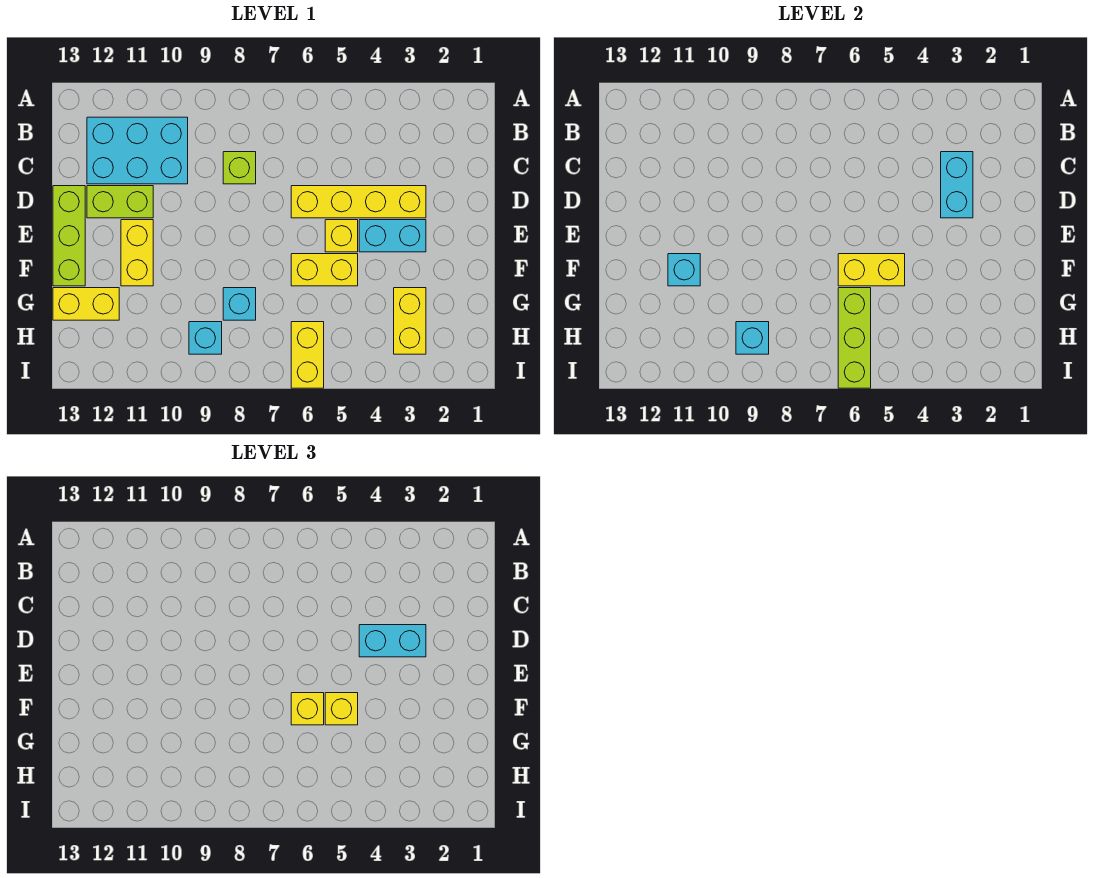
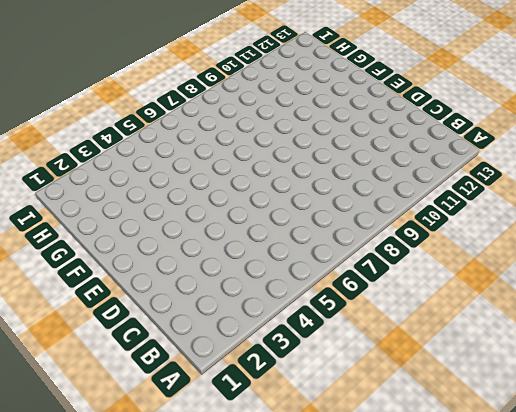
none -> cyan 2x3 brick [87,117,188,184]
none -> lime 1x1 brick [223,152,256,184]
none -> yellow 1x4 brick [291,186,426,218]

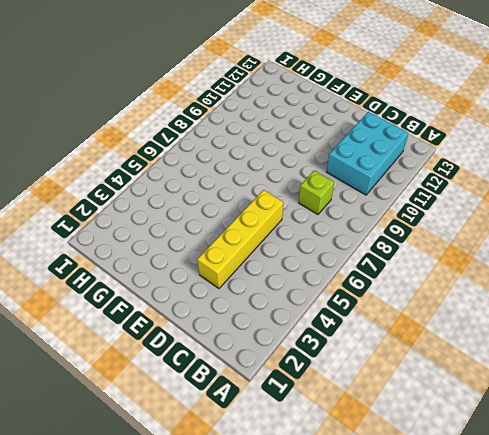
none -> lime 1x2 brick [87,186,153,218]
none -> lime 1x3 brick [53,186,85,286]
none -> cyan 1x2 brick [359,220,426,252]

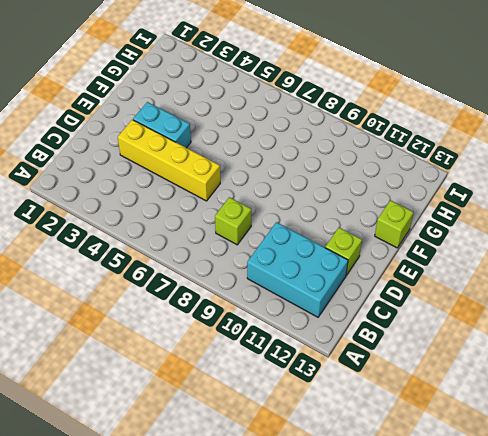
lime 1x1 brick [325,227,362,275] -> lime 1x2 brick [87,186,153,218]
lime 1x1 brick [375,200,413,248] -> lime 1x3 brick [53,186,85,286]
none -> yellow 1x1 brick [325,220,358,252]
none -> yellow 1x2 brick [121,220,153,286]
none -> yellow 1x2 brick [291,254,358,286]

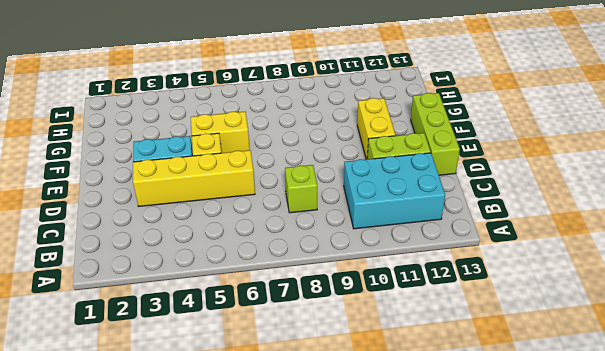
none -> yellow 1x2 brick [394,288,426,354]
none -> cyan 1x1 brick [223,288,256,320]
none -> yellow 1x2 brick [53,288,119,320]

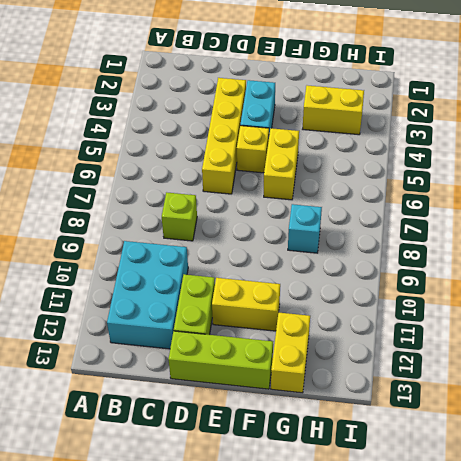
none -> yellow 1x2 brick [291,322,324,388]
none -> cyan 1x1 brick [189,322,222,354]
none -> cyan 1x2 brick [941,152,973,218]

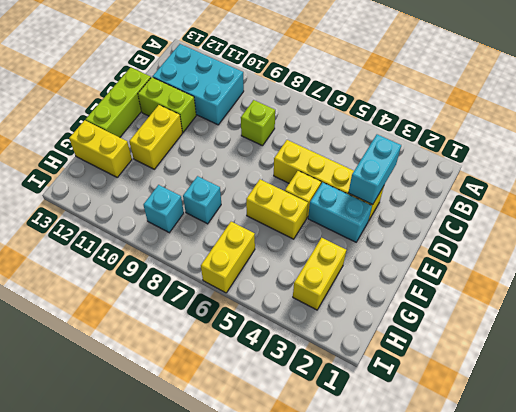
none -> yellow 1x2 brick [838,254,905,286]
none -> cyan 1x1 brick [668,254,700,286]
none -> lime 1x3 brick [838,288,871,388]

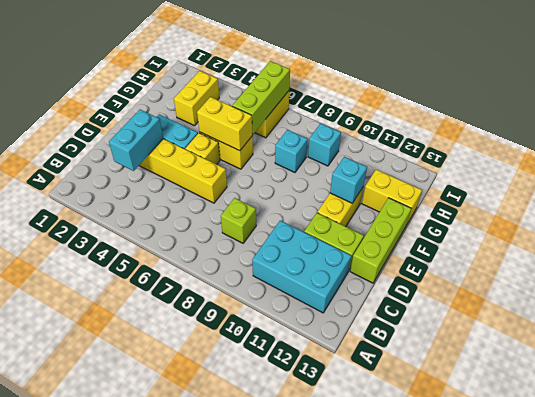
none -> cyan 1x1 brick [736,322,769,354]
none -> cyan 1x2 brick [359,625,426,657]
none -> yellow 1x1 brick [325,693,358,725]

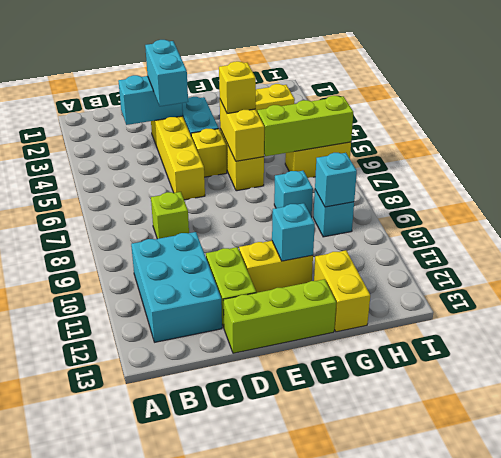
none -> yellow 1x1 brick [291,693,324,725]

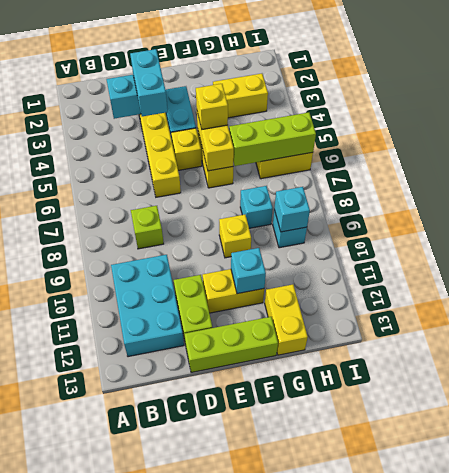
yellow 1x1 brick [219,215,251,258] -> yellow 1x1 brick moved to [291,693,324,725]

